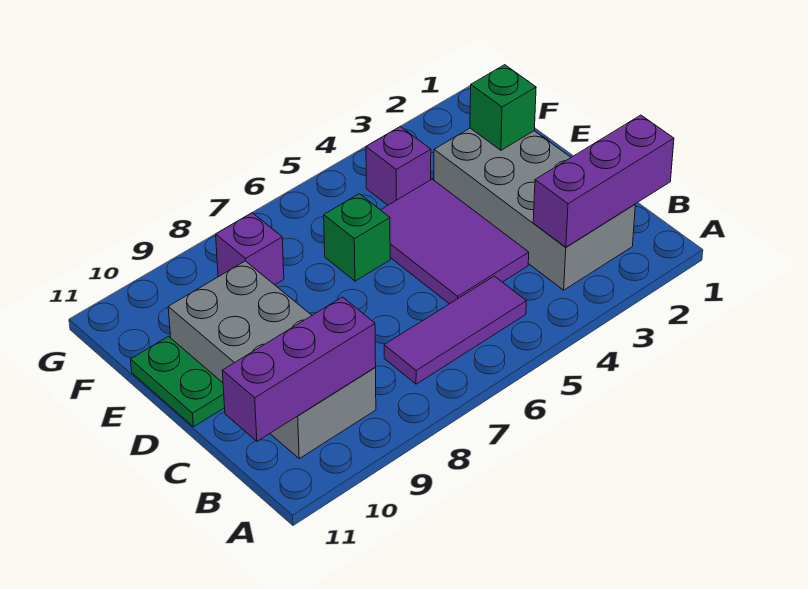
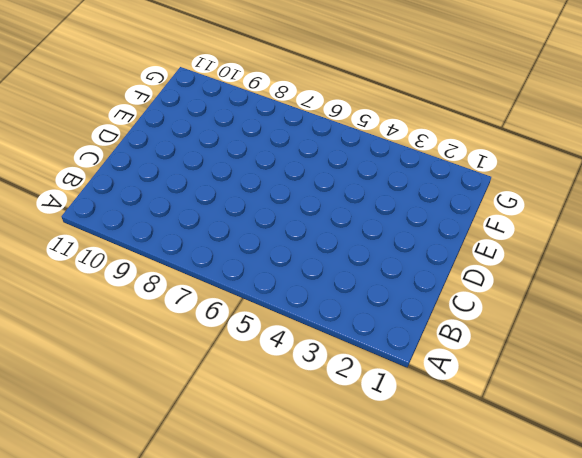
none -> grey 2x4 brick [434,128,635,290]
none -> purple 1x3 tile [384,276,526,384]

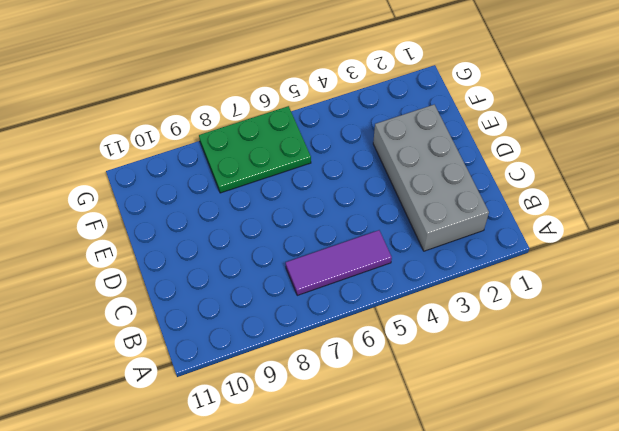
green 2x3 plate [199,106,311,193] -> purple 1x1 brick [216,213,284,285]
none -> grey 2x4 brick [168,261,376,459]
none -> purple 2x3 tile [381,179,529,304]

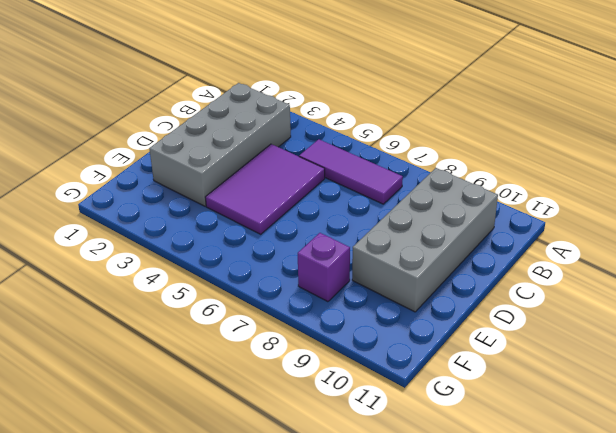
none -> green 1x2 plate [130,337,225,427]
none -> green 1x1 brick [324,194,390,281]

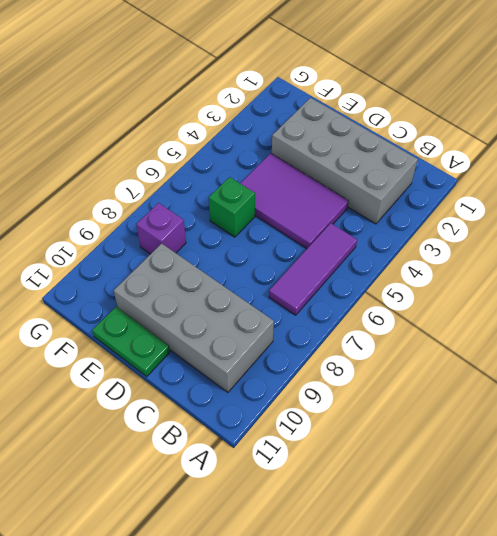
none -> purple 1x1 brick [366,126,431,205]
none -> purple 1x3 brick [533,115,674,247]

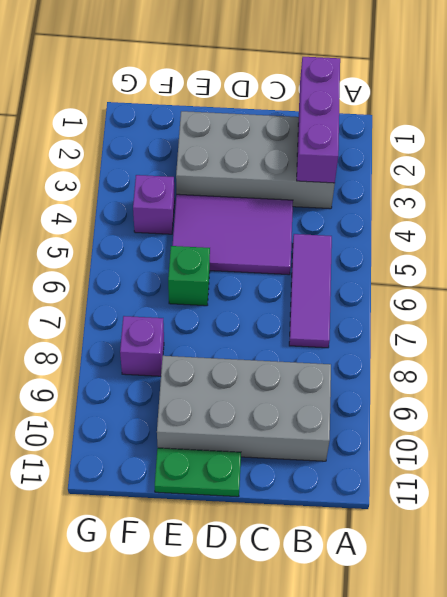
none -> purple 1x3 brick [222,297,376,441]
none -> green 1x1 brick [470,65,536,150]

